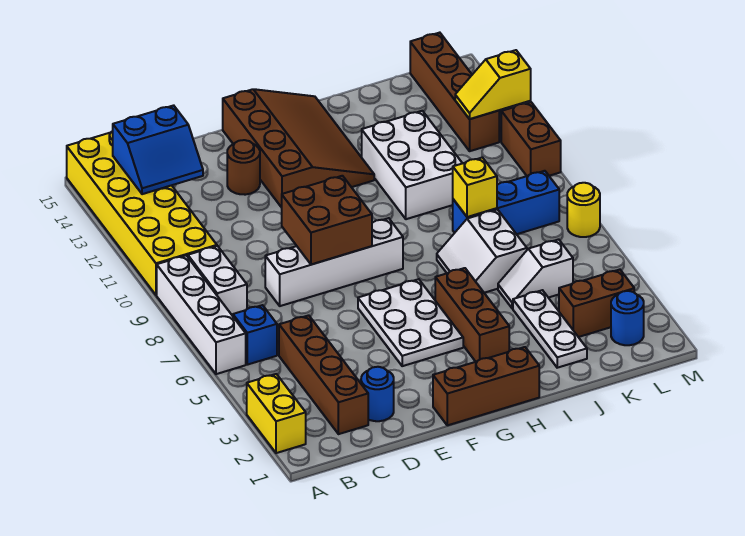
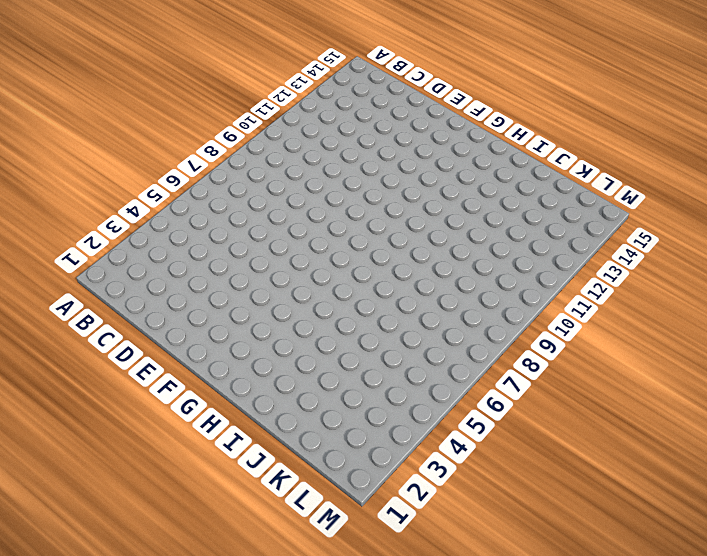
none -> yellow 1x2 brick [247,374,306,453]
none -> white 1x4 brick [157,256,246,374]
none -> yellow 2x6 brick [67,131,217,295]

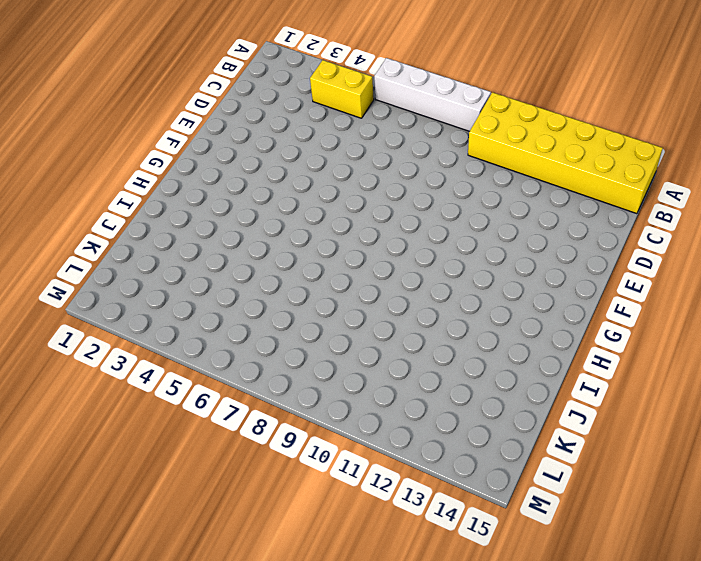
yellow 1x2 brick [310,60,374,118] -> yellow 1x2 brick moved to [247,374,306,453]
none -> blue 1x1 brick [233,305,277,365]
none -> white 1x2 brick [188,246,247,316]
none -> brown 1x4 brick [279,315,368,434]

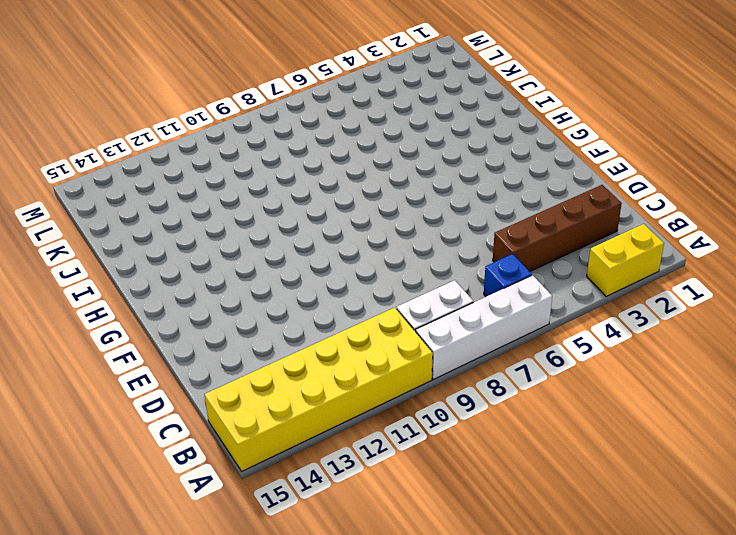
none -> blue 1x1 round brick [361,367,394,421]
none -> white 1x4 brick [265,218,403,306]
none -> brown 1x1 round brick [227,140,260,195]

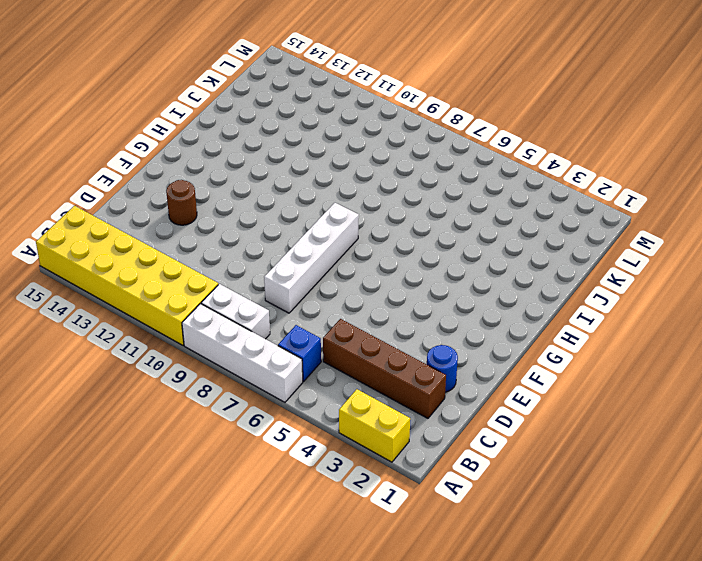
none -> brown 1x3 brick [433,347,539,425]
none -> white 2x3 plate [358,279,463,366]
none -> brown 3x4 slope [223,89,374,207]

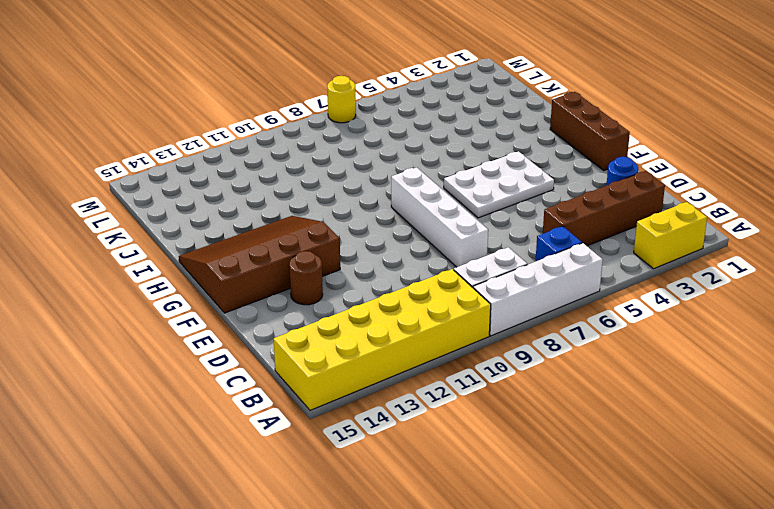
none -> brown 1x3 brick [435,268,509,362]
none -> white 2x2 slope [437,210,527,293]
none -> white 2x3 brick [362,111,462,219]

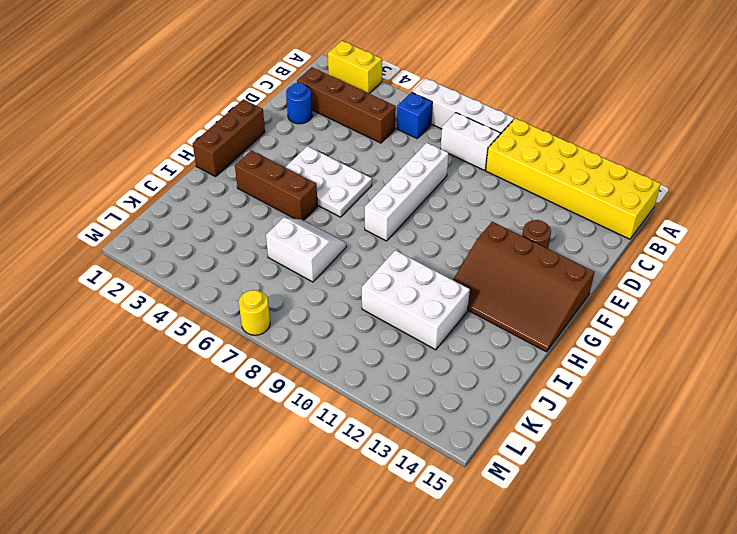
none -> white 1x3 plate [513,290,587,368]
none -> white 1x2 slope [498,239,573,309]
none -> blue 1x3 brick [453,171,559,234]

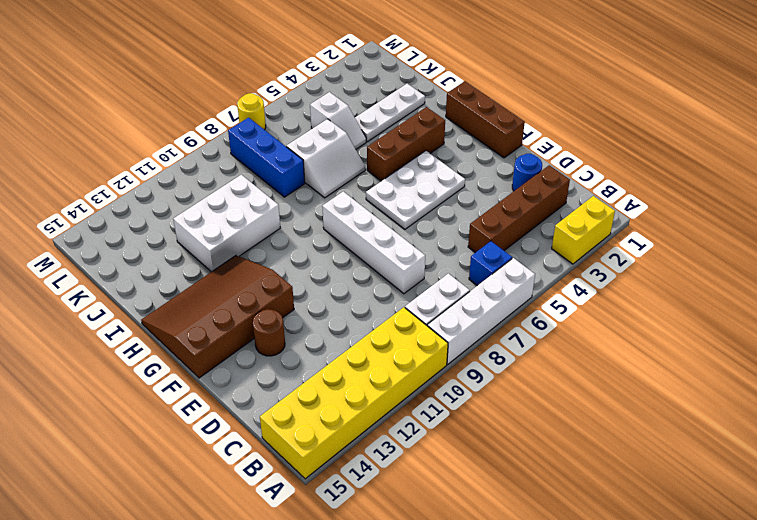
none -> brown 1x2 brick [559,270,634,337]
none -> blue 1x1 round brick [611,291,644,345]
none -> brown 1x4 brick [410,33,499,151]

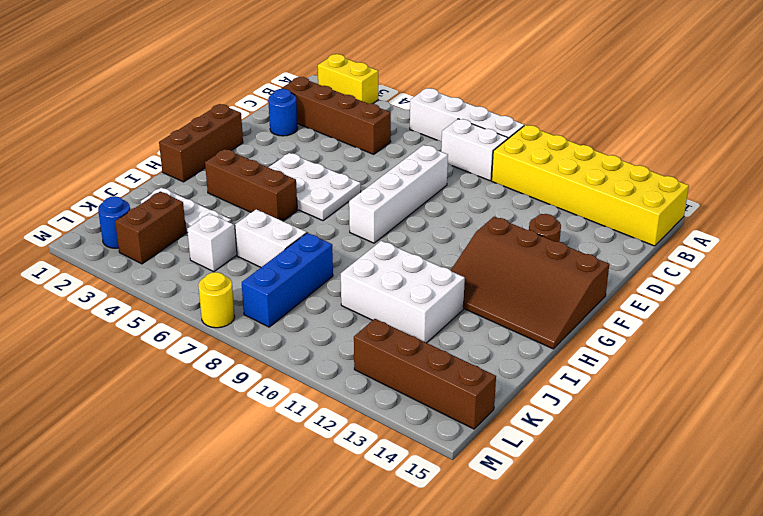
none -> blue 1x1 brick [233,305,277,365]
none -> brown 1x2 brick [501,102,561,176]
none -> blue 2x2 slope [113,105,203,194]

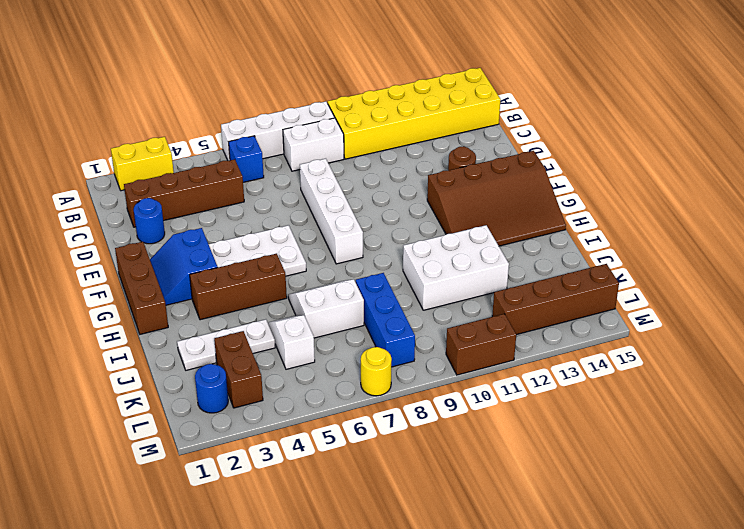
blue 2x2 slope [150,228,218,305] -> blue 2x2 slope moved to [113,105,203,194]
none -> brown 2x2 brick [282,176,372,265]
none -> yellow 1x1 brick [453,158,497,217]
none -> yellow 1x2 slope [455,50,531,119]

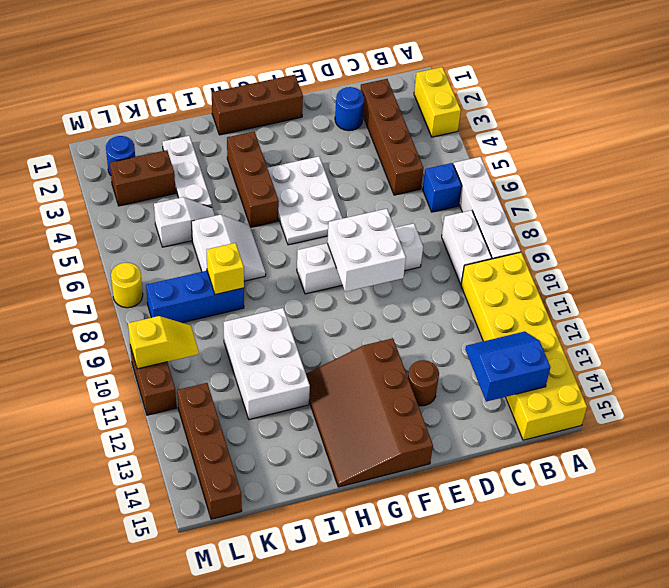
white 2x2 brick [327,209,406,292] -> brown 2x2 brick [282,176,372,265]
yellow 1x2 slope [128,316,199,369] -> yellow 1x2 slope moved to [455,50,531,119]

